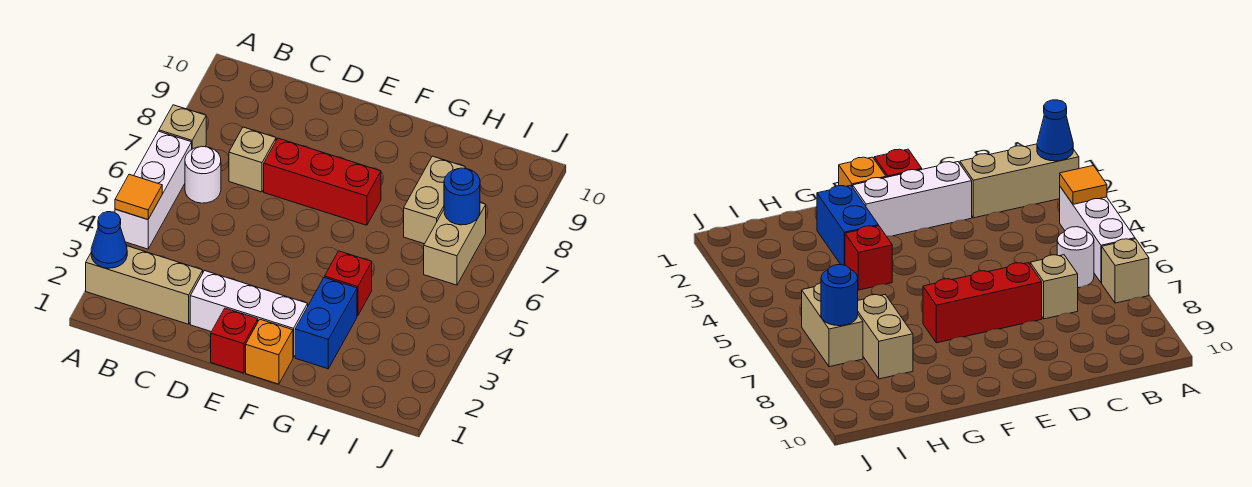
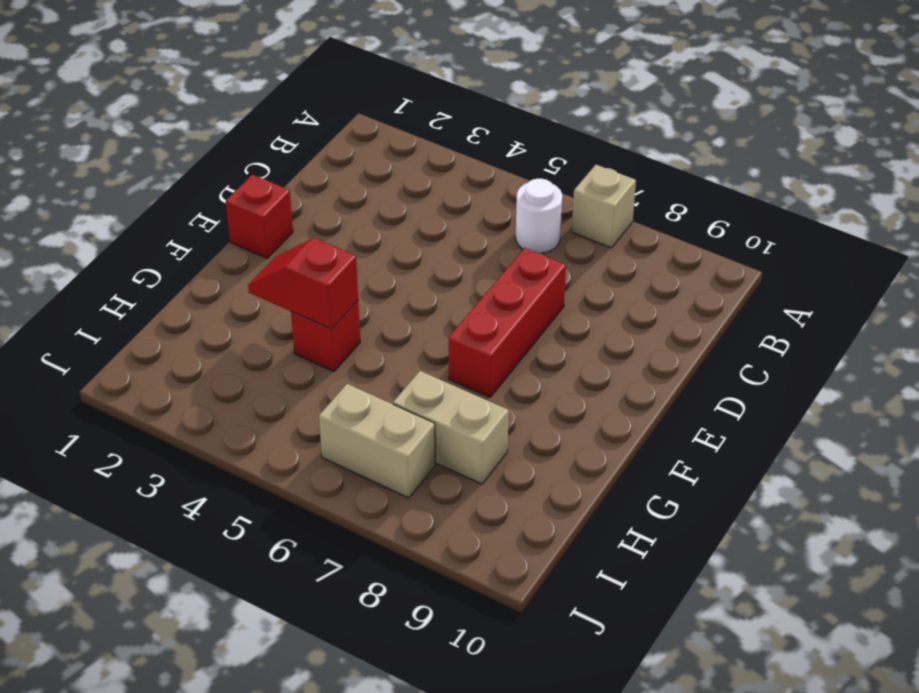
red 1x2 slope [248,238,358,329] -> none
none -> tan 1x3 brick [86,246,203,324]
none -> white 1x3 brick [115,131,192,249]
none -> tan 1x1 brick [229,127,276,192]

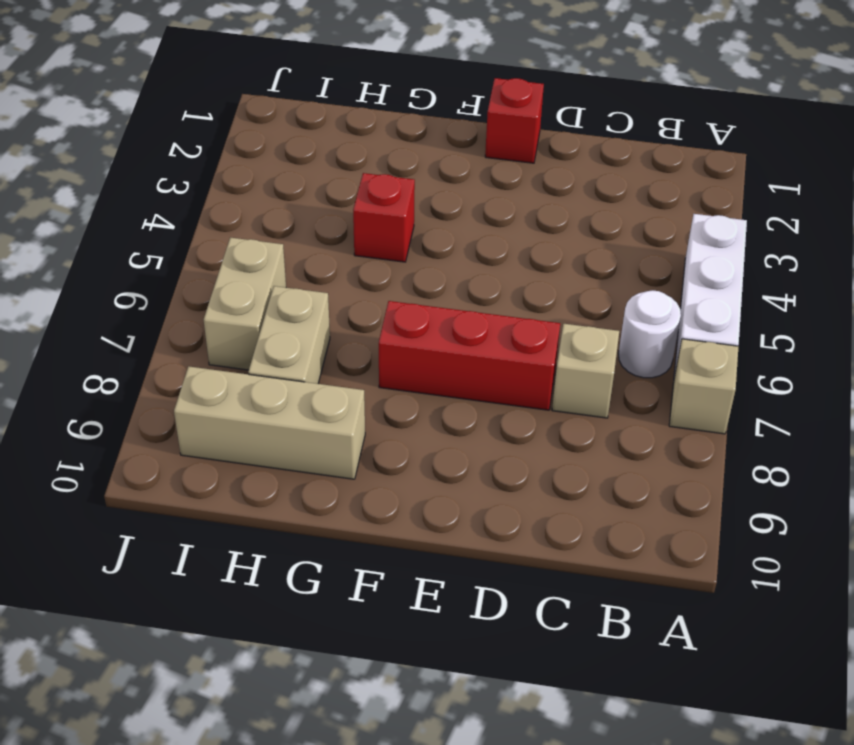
tan 1x3 brick [174,366,365,479] -> tan 1x3 brick moved to [86,246,203,324]
none -> white 1x3 brick [190,271,308,358]
none -> orange 1x1 brick [246,319,293,384]
none -> blue 1x2 brick [295,277,357,369]

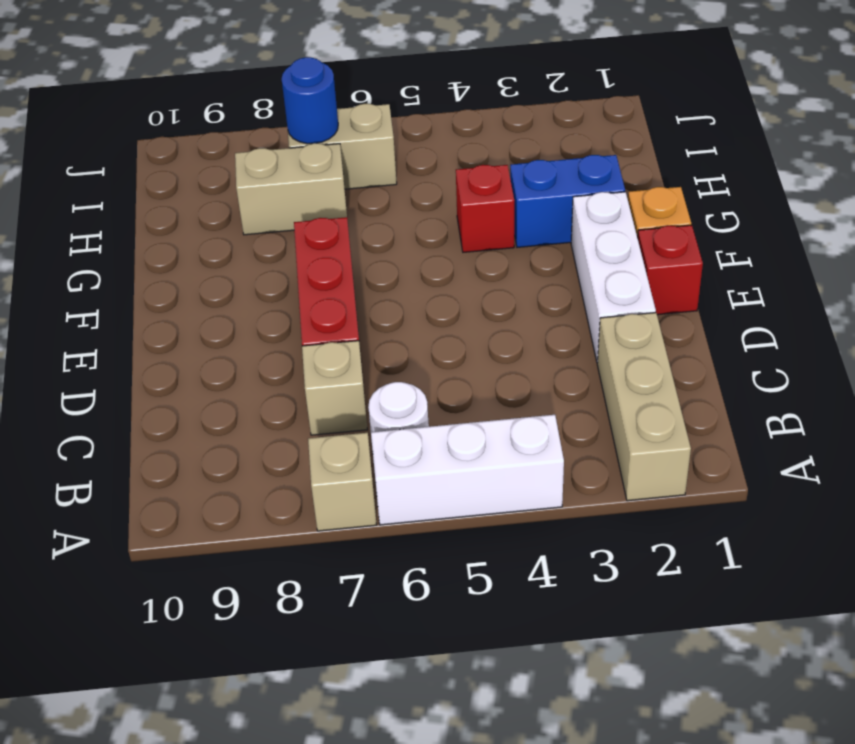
none -> blue 1x1 cone [91,212,127,268]
none -> orange 1x1 tile [115,174,162,220]

